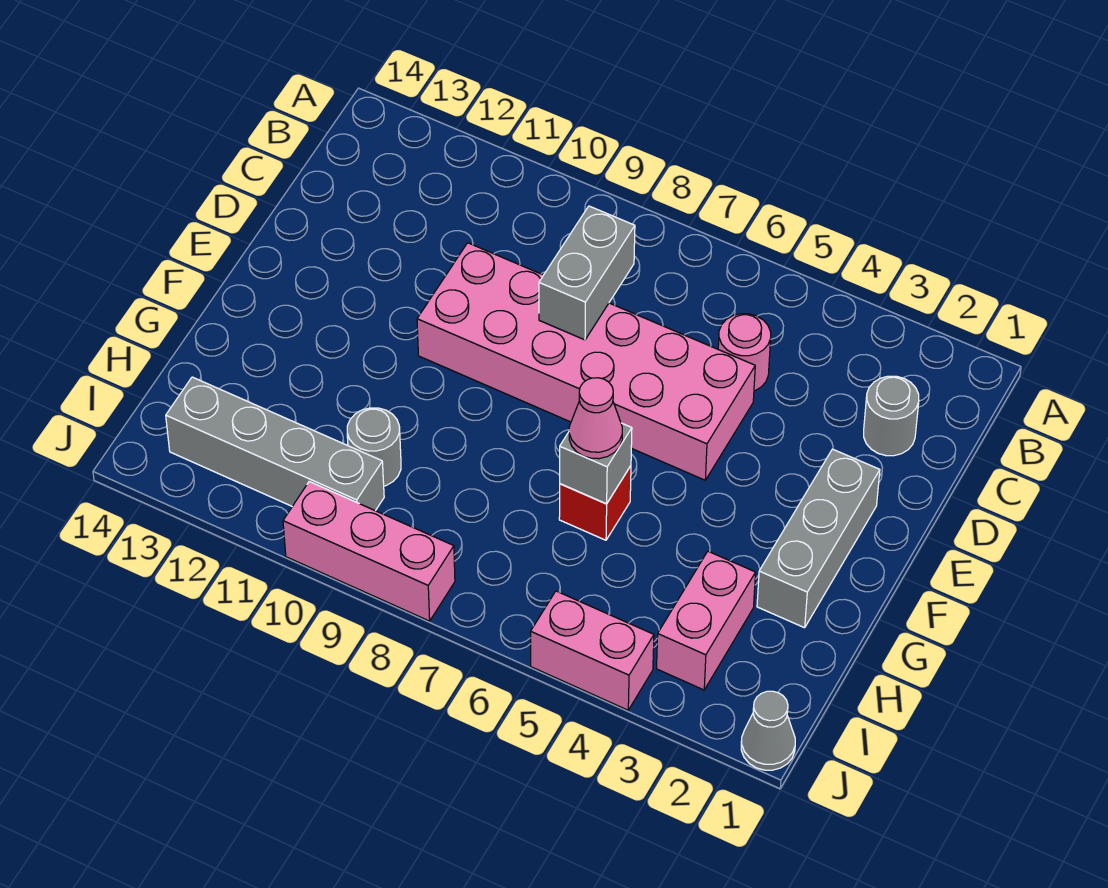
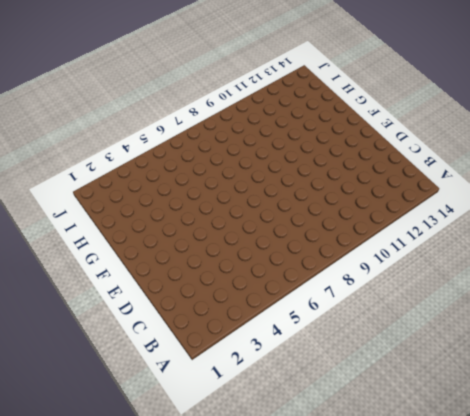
none -> grey 1x1 round brick [864,376,919,456]
none -> pink 1x1 round brick [718,314,771,391]
none -> pink 2x6 brick [417,243,755,480]

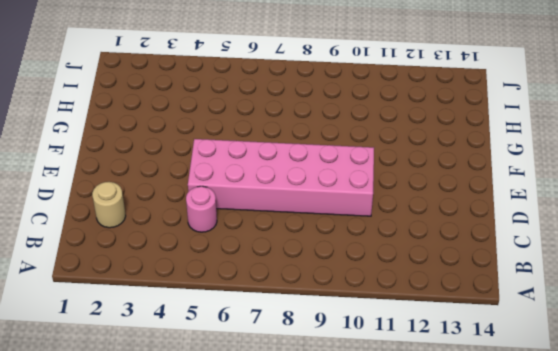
tan 1x1 round brick [92,182,126,228] -> grey 1x1 round brick [864,376,919,456]
none -> grey 1x3 brick [757,449,880,628]
none -> red 1x1 brick [559,466,631,540]
none -> pink 1x2 brick [657,551,756,690]

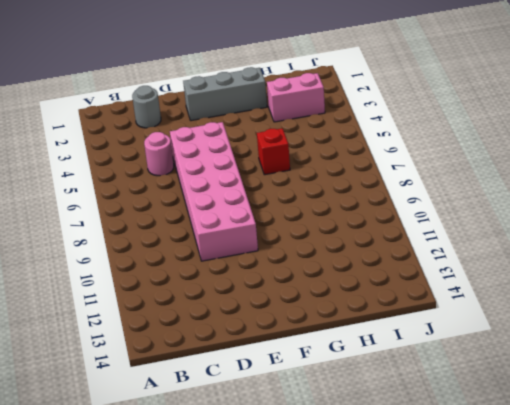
none -> grey 1x1 round brick [347,408,401,486]
none -> grey 1x4 brick [166,377,384,511]
none -> grey 1x1 cone [741,691,795,770]

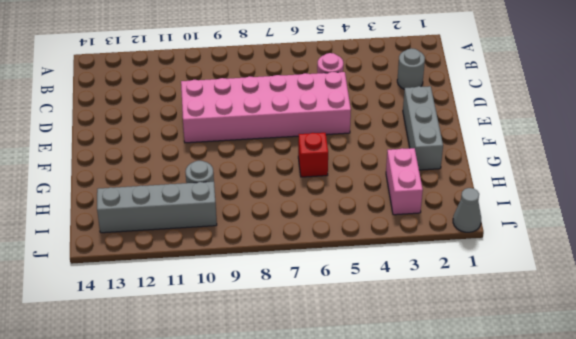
none -> pink 1x2 brick [531,591,654,710]
none -> pink 1x3 brick [283,482,455,621]
none -> grey 1x2 brick [539,206,635,340]

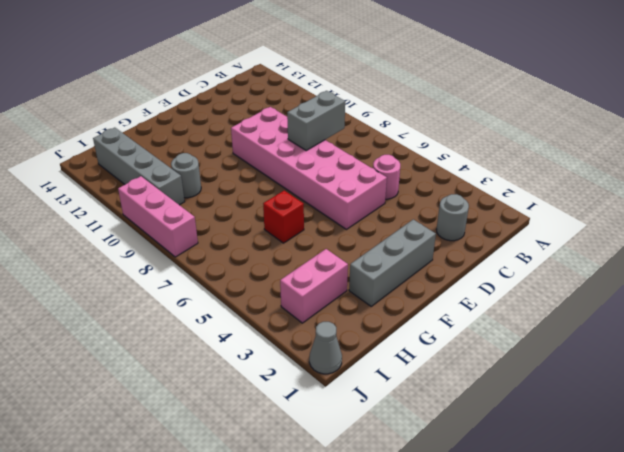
none -> pink 1x2 brick [531,591,654,710]
none -> grey 1x1 brick [560,423,632,504]
none -> pink 1x1 cone [569,378,622,459]

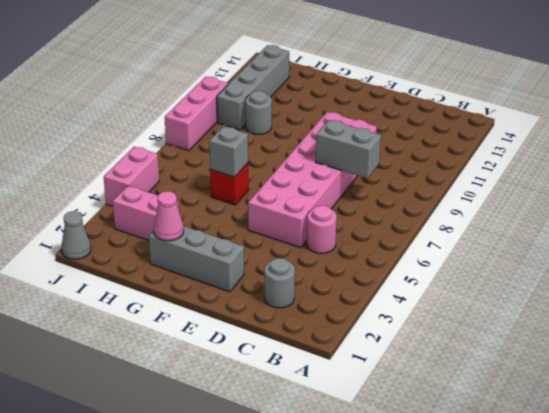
pink 1x1 cone [154,191,184,241] -> pink 1x1 cone moved to [569,378,622,459]

